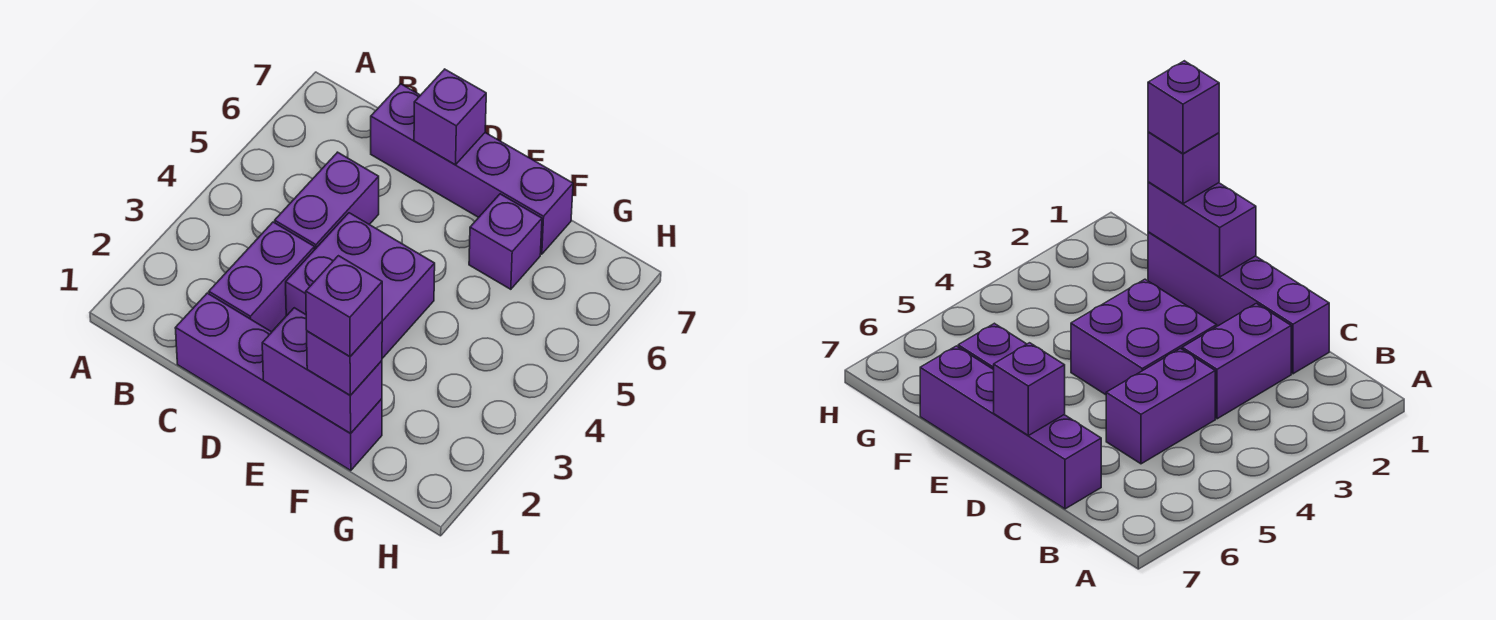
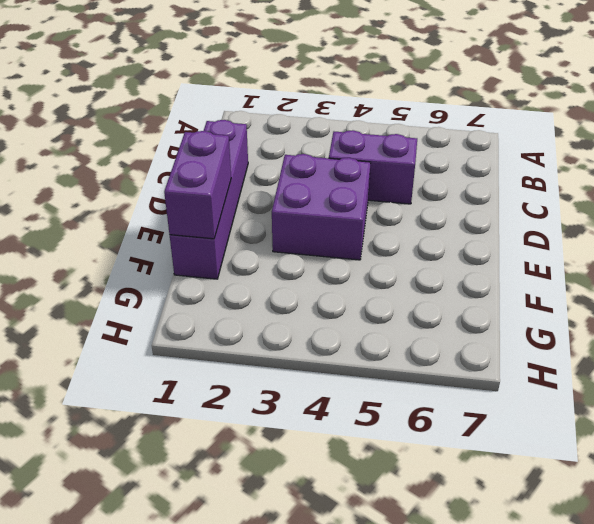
none -> purple 1x2 brick [209,222,315,332]
none -> purple 1x4 brick [371,84,573,254]

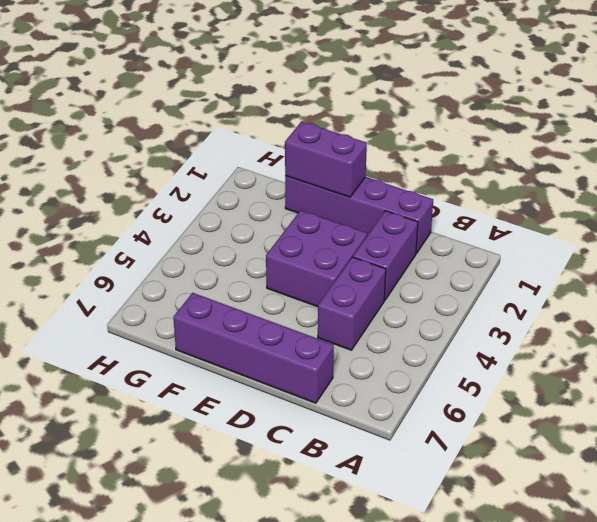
none -> purple 1x1 brick [469,194,542,289]
none -> purple 1x1 brick [414,69,486,165]

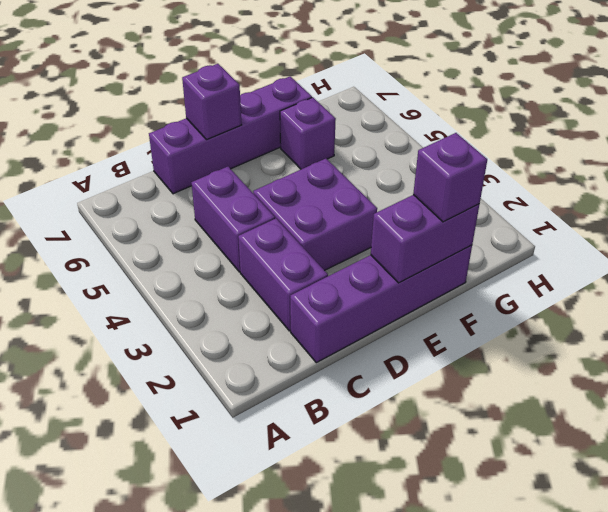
none -> purple 1x1 brick [306,256,382,357]

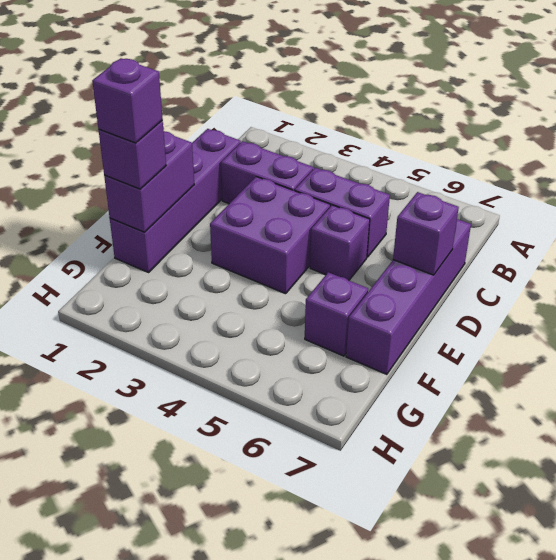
purple 1x1 brick [310,205,370,280] -> none

